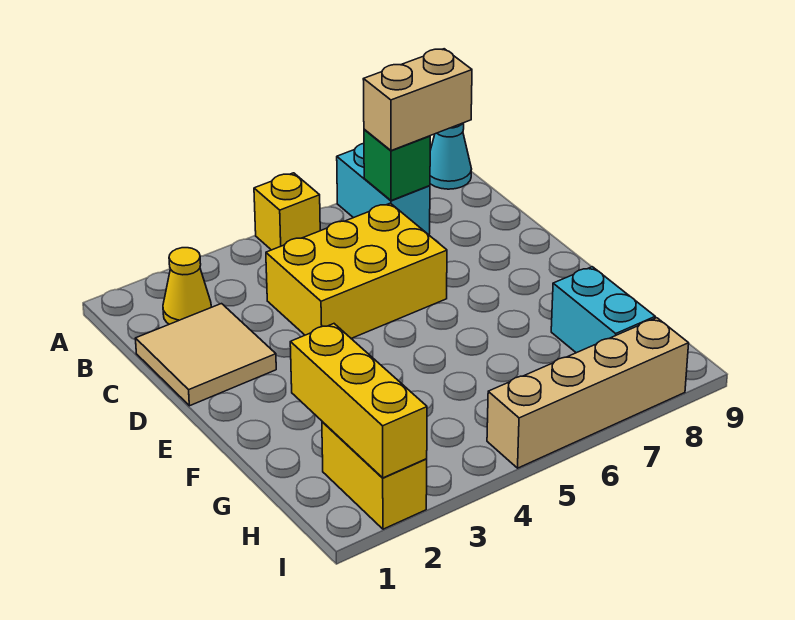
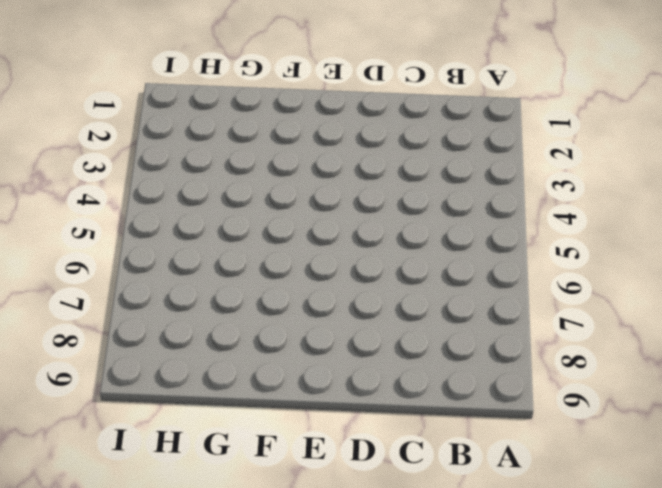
none -> yellow 1x1 brick [254,173,321,250]
none -> cyan 1x2 brick [337,144,430,234]
none -> cyan 1x1 cone [430,123,471,189]

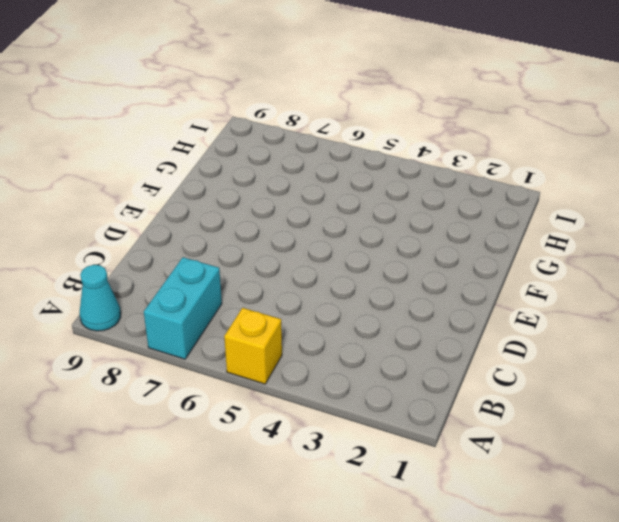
none -> yellow 1x1 cone [163,248,211,324]
none -> tan 2x2 tile [135,304,276,406]
none -> yellow 2x3 brick [266,203,447,338]

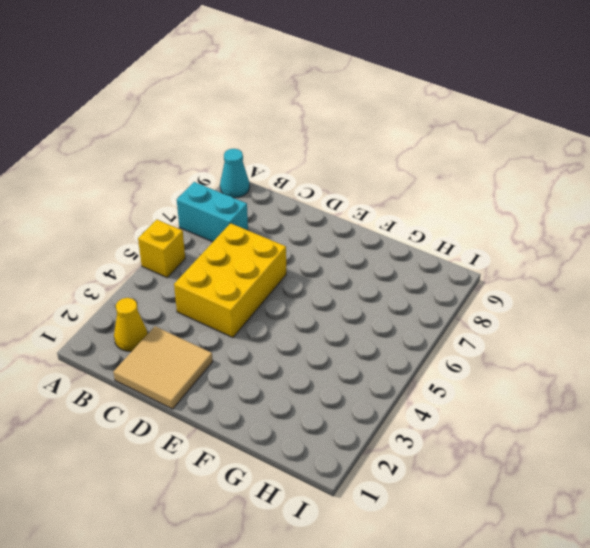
none -> cyan 1x2 brick [551,267,655,353]
none -> yellow 1x2 brick [322,422,427,529]
none -> tan 1x4 brick [487,318,689,468]

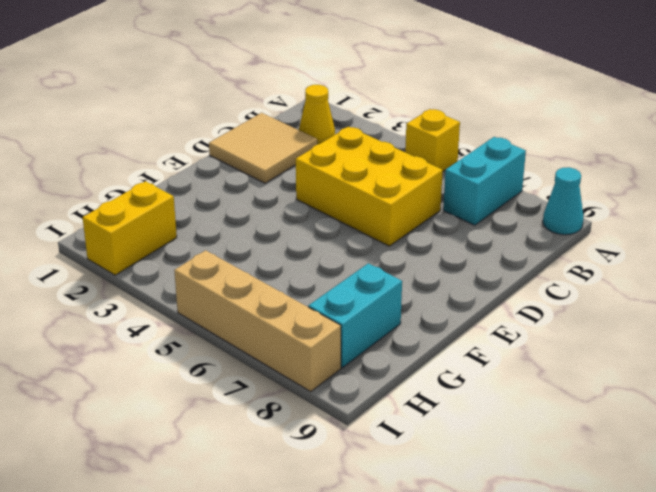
none -> green 1x1 brick [364,129,430,201]
none -> yellow 1x3 brick [290,324,427,478]
none -> tan 1x2 brick [363,49,472,151]

